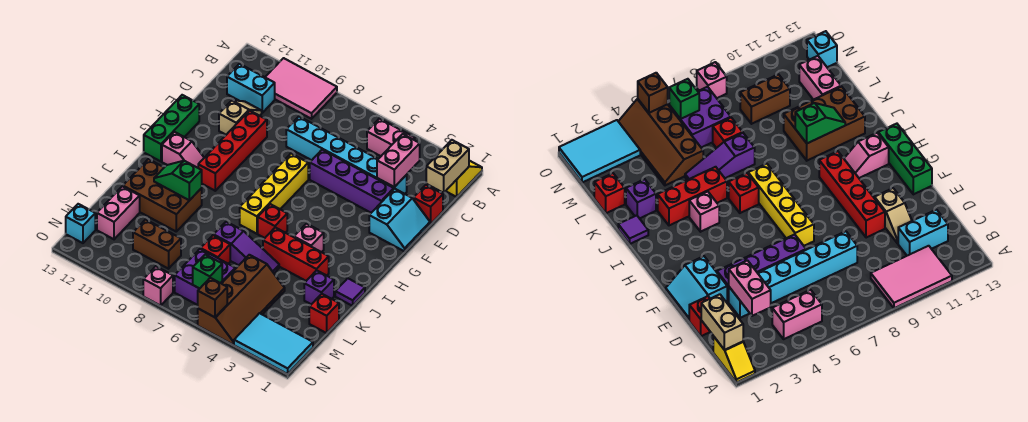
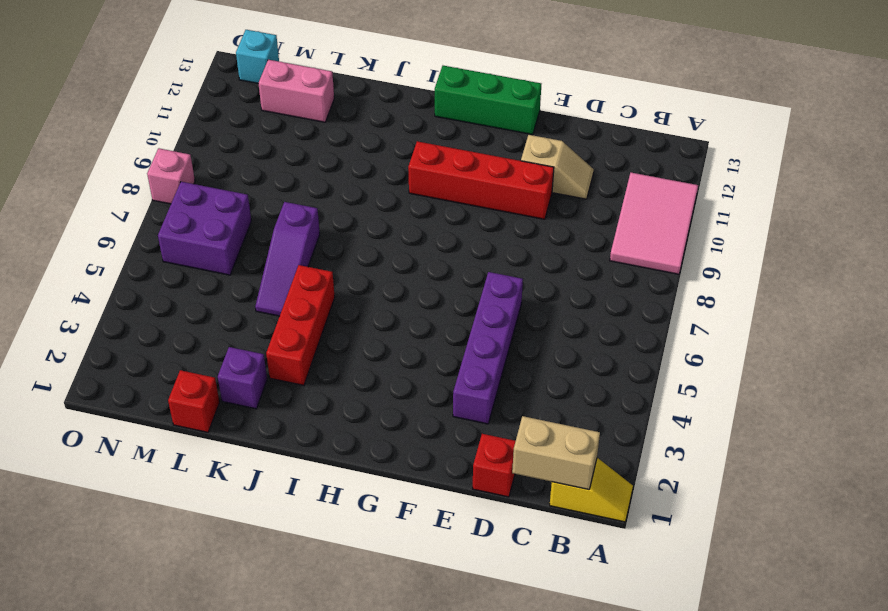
none -> pink 1x2 brick [367,118,415,156]
none -> cyan 1x2 brick [227,64,275,113]
none -> cyan 1x6 brick [286,117,407,194]
none -> cyan 2x2 slope [369,189,430,251]

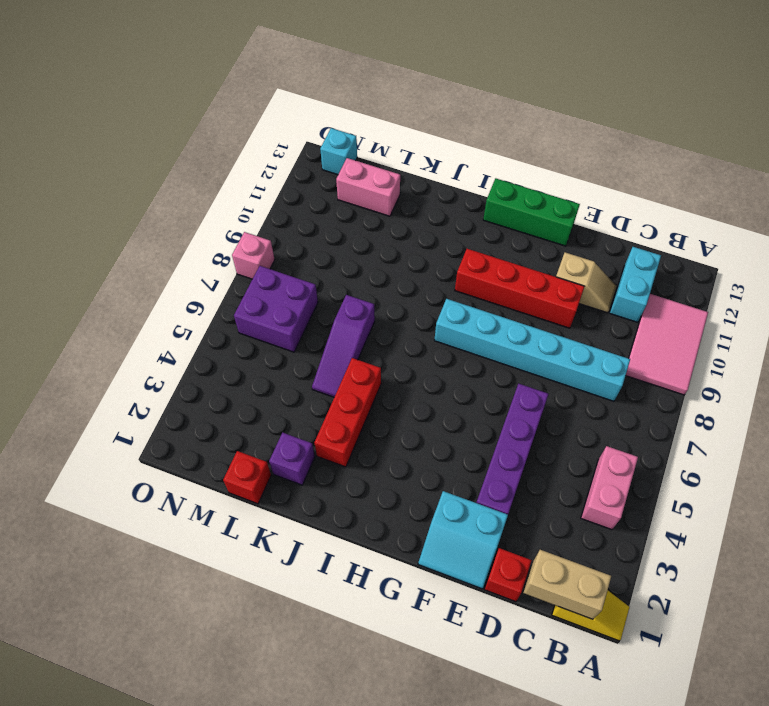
cyan 1x6 brick [434,299,630,401] -> cyan 1x6 brick turned to [286,117,407,194]
none -> yellow 1x4 brick [240,154,308,234]
none -> pink 1x2 slope [162,132,204,168]
none -> pink 1x1 brick [294,224,324,252]
none -> red 1x1 brick [258,204,287,238]

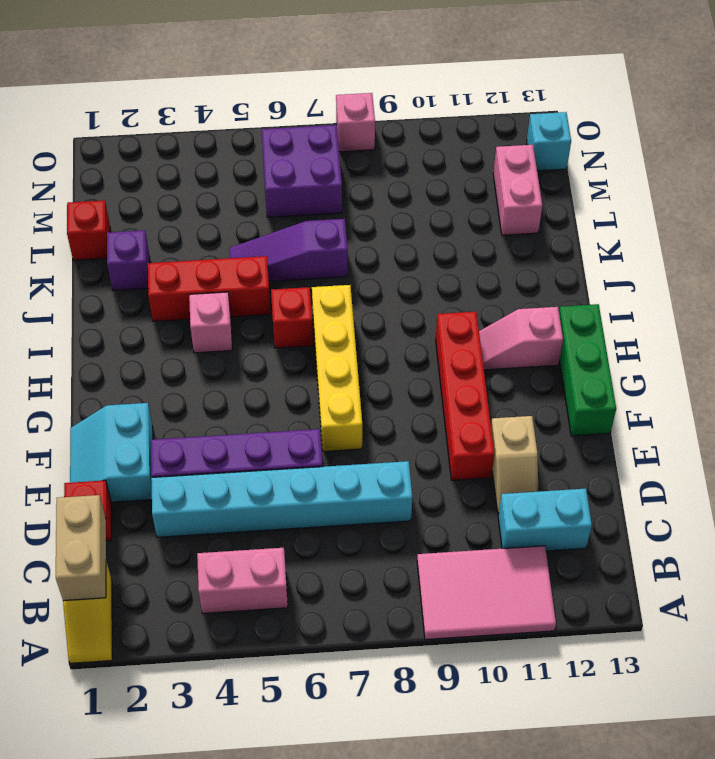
none -> purple 1x1 tile [335,278,365,306]
none -> brown 2x3 brick [123,159,202,231]
none -> brown 2x4 slope [198,255,285,345]
none -> red 1x1 brick [201,235,230,264]

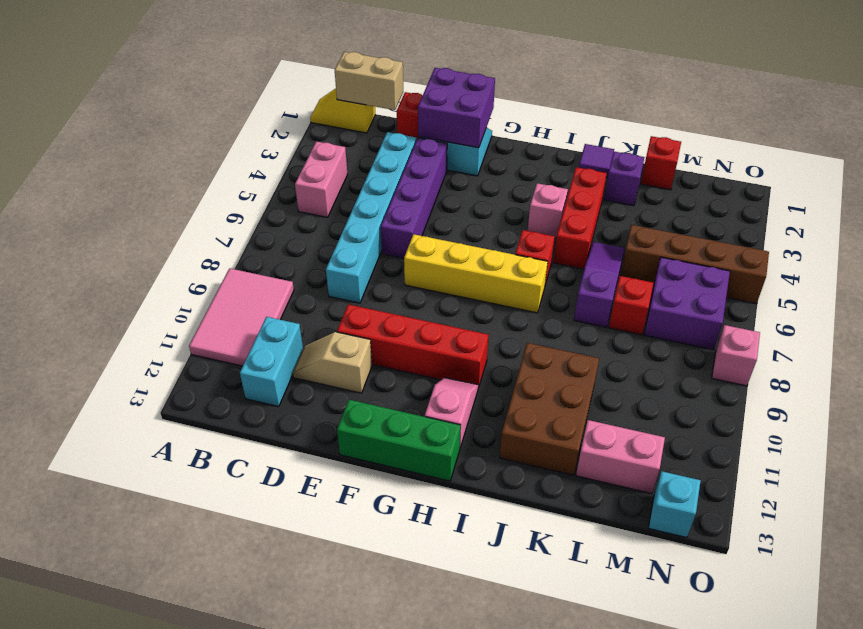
purple 2x2 brick [418,68,495,148] -> none
none -> brown 1x2 brick [133,219,181,269]
none -> cyan 2x3 tile [234,313,313,374]
none -> pink 1x2 brick [377,134,420,187]
none -> green 1x2 slope [154,161,202,200]

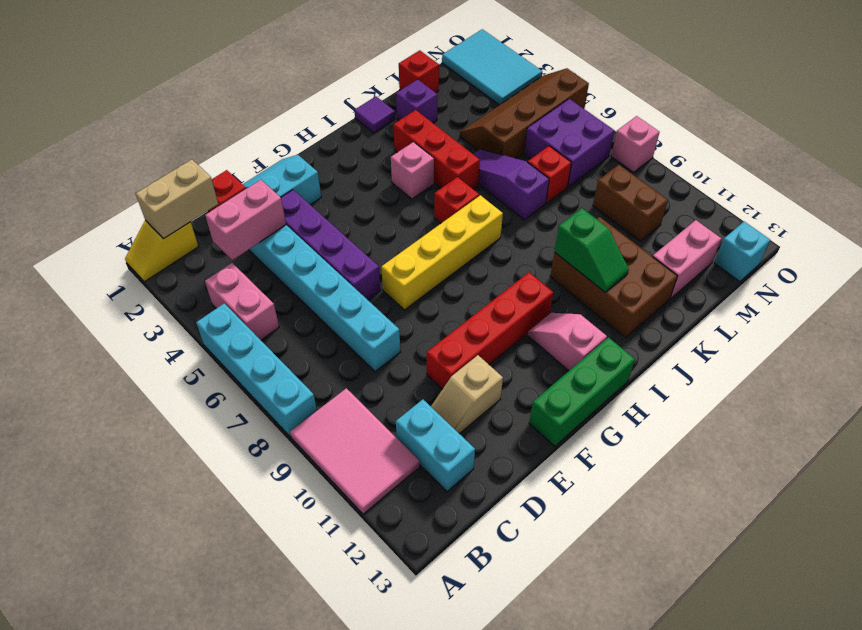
cyan 1x4 brick [196,303,317,437] -> none
none -> green 1x1 brick [193,255,222,289]
none -> brown 1x1 brick [198,278,227,317]

